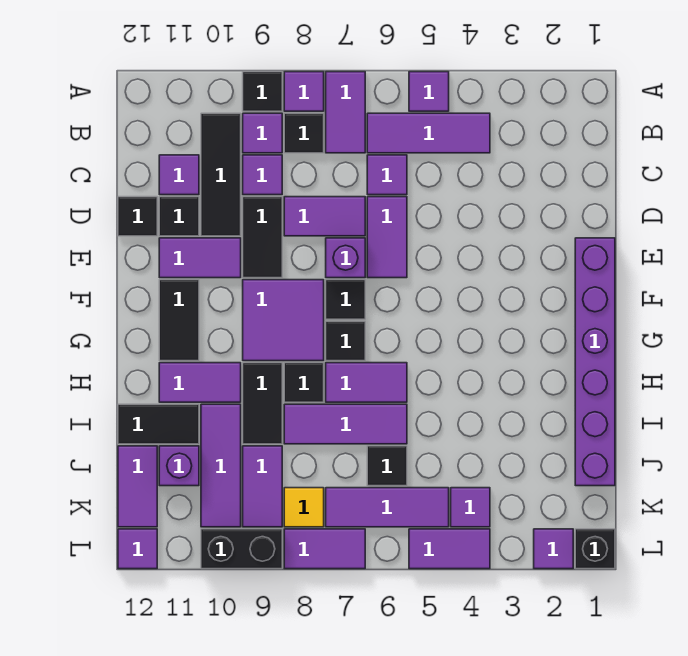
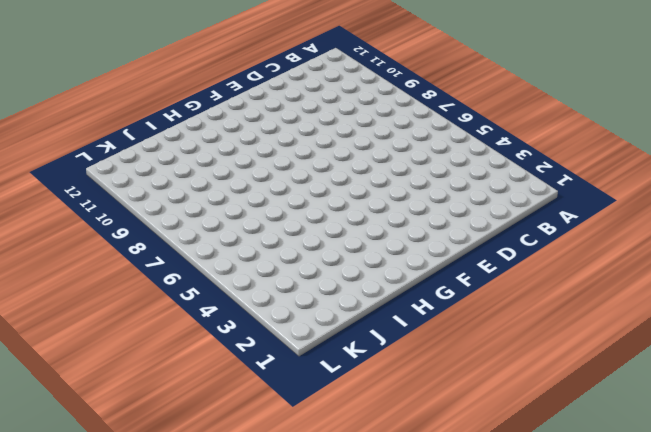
none -> purple 1x1 tile [409,72,449,111]
none -> purple 1x2 tile [326,72,365,153]
none -> purple 1x1 tile [284,72,324,111]
none -> black 1x1 tile [243,72,282,111]

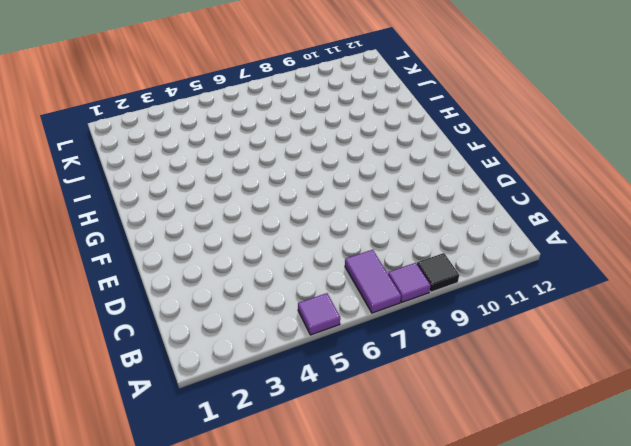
none -> purple 1x3 tile [367,113,490,153]
none -> black 1x1 tile [284,113,324,153]
none -> purple 1x1 tile [243,113,282,153]
none -> black 1x3 tile [201,113,241,236]

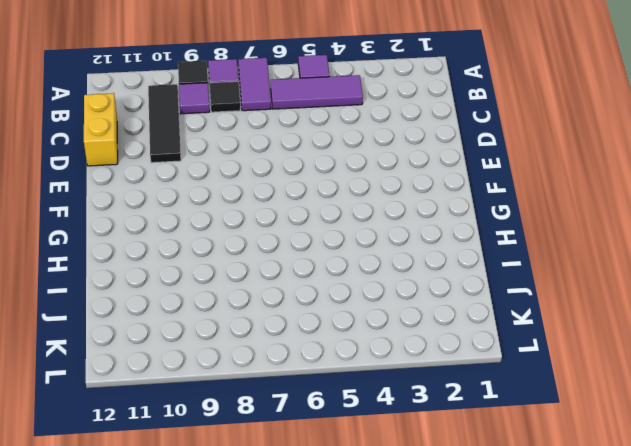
yellow 1x2 brick [84,93,118,166] -> black 1x1 tile [118,197,157,236]
none -> purple 1x1 tile [367,155,407,195]
none -> purple 1x1 tile [243,155,282,195]
none -> purple 1x1 tile [159,155,199,195]
none -> purple 1x2 tile [367,197,407,278]

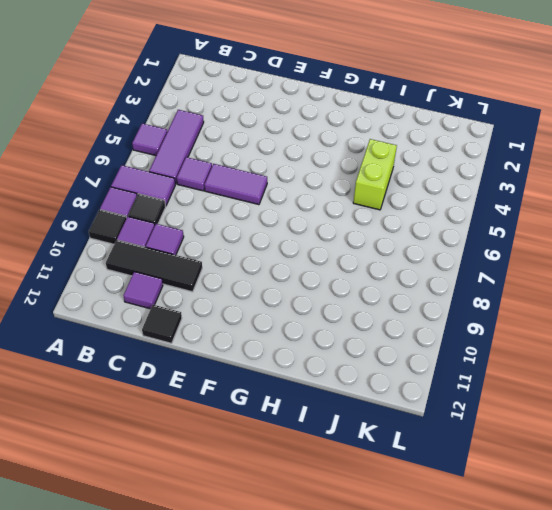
lime 1x2 brick [353,139,397,210] -> none
none -> purple 1x2 tile [284,197,365,236]
none -> black 1x2 tile [243,197,282,278]
none -> black 1x1 tile [159,197,199,236]
none -> purple 1x6 brick [575,238,615,486]

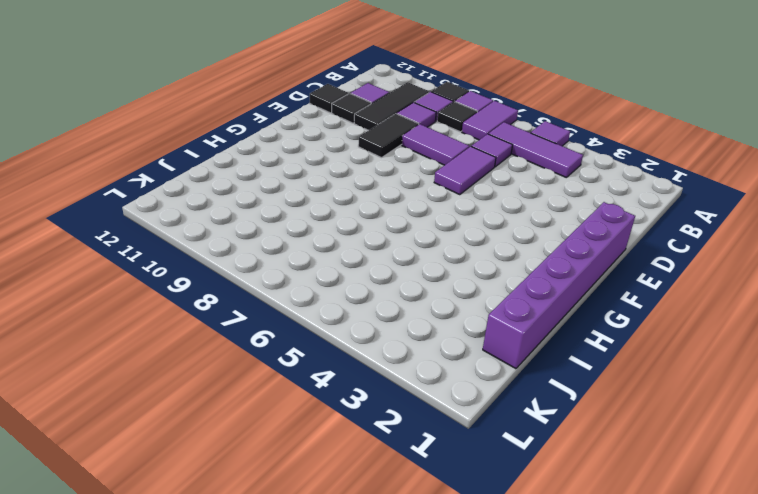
none -> purple 1x1 brick [326,238,365,278]
none -> purple 1x2 tile [159,238,241,278]
none -> black 1x1 tile [326,280,365,319]
none -> purple 2x2 tile [243,280,324,361]

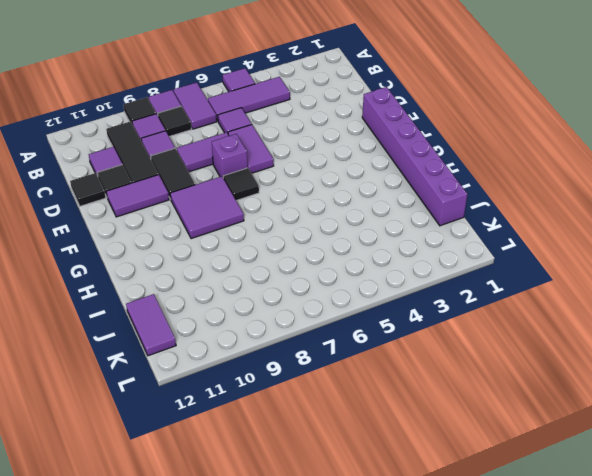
none -> black 1x2 tile [159,280,199,361]
none -> black 1x1 tile [326,321,365,361]
none -> purple 1x2 tile [326,363,407,402]
none -> black 1x1 tile [284,363,324,402]

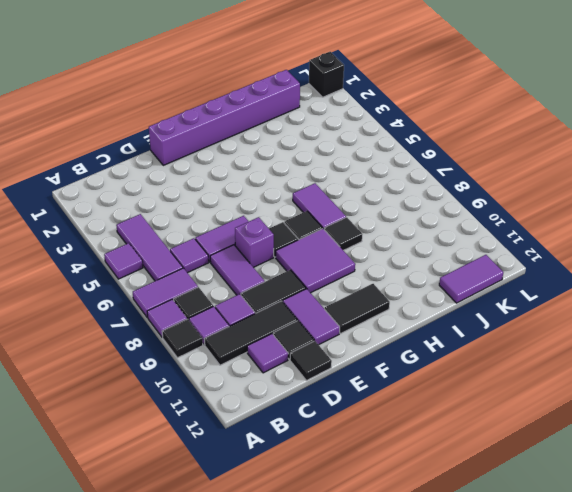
none -> black 1x2 tile [243,363,282,444]
none -> purple 1x2 tile [159,363,241,402]
none -> purple 1x3 tile [284,404,407,444]
none -> purple 1x3 tile [201,404,241,527]

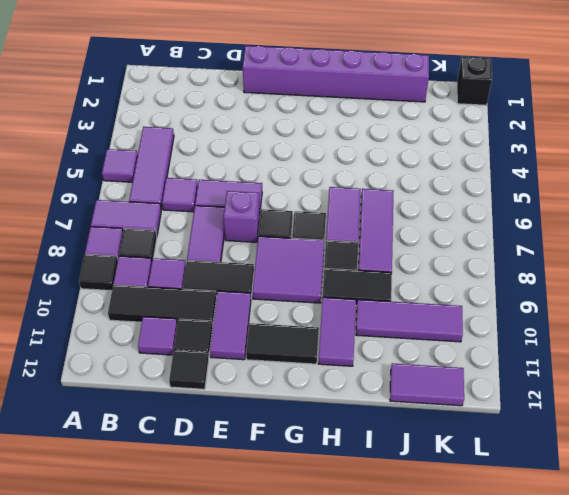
none -> black 1x2 tile [118,404,199,444]
none -> black 1x1 tile [367,446,407,486]
none -> purple 1x2 tile [243,446,282,527]
none -> purple 1x1 brick [159,446,199,486]

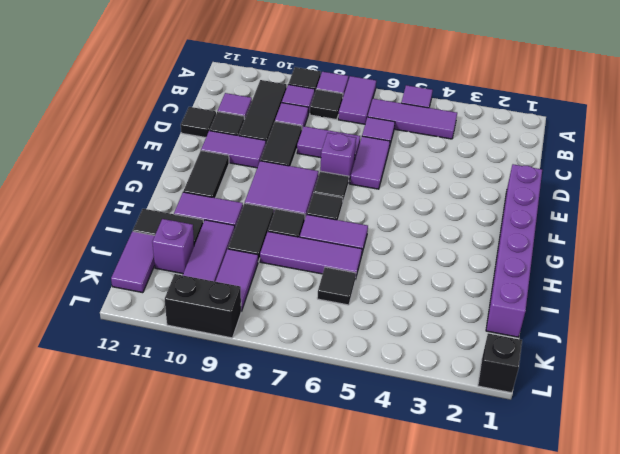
none -> purple 1x1 tile [451,488,490,527]
none -> purple 1x3 tile [326,488,449,527]
none -> yellow 1x1 tile [284,488,324,527]
none -> purple 1x1 tile [534,529,573,569]

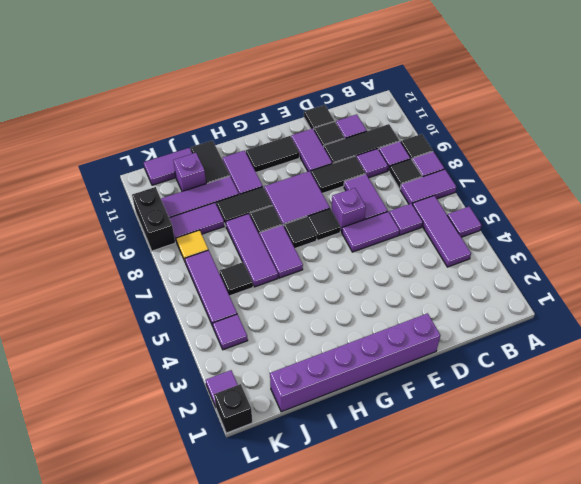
none -> purple 1x2 tile [409,529,490,569]
none -> purple 1x2 tile [284,529,365,569]
none -> purple 1x1 tile [118,529,157,569]

